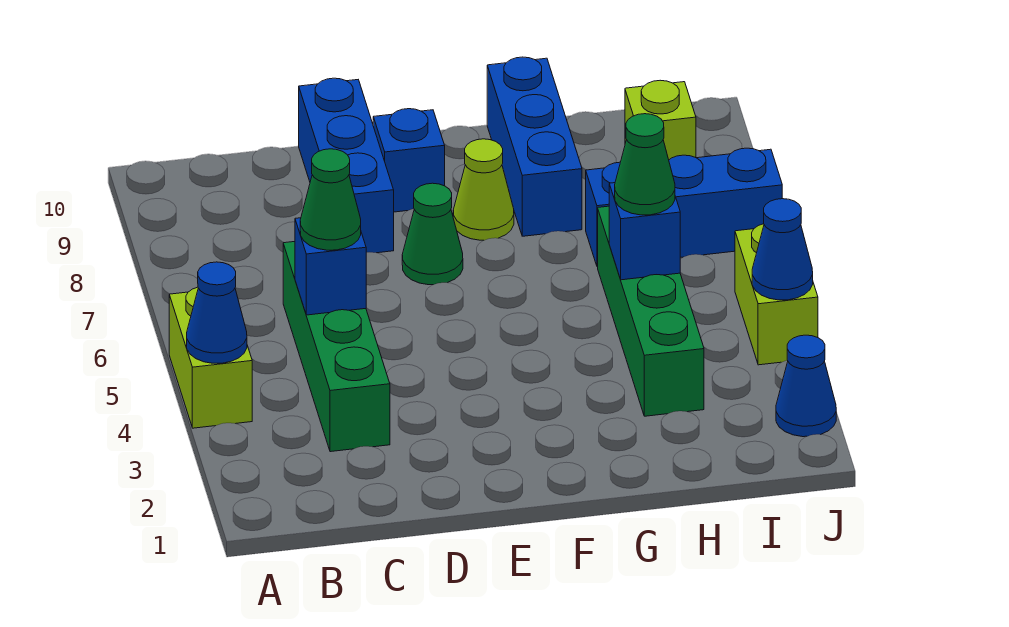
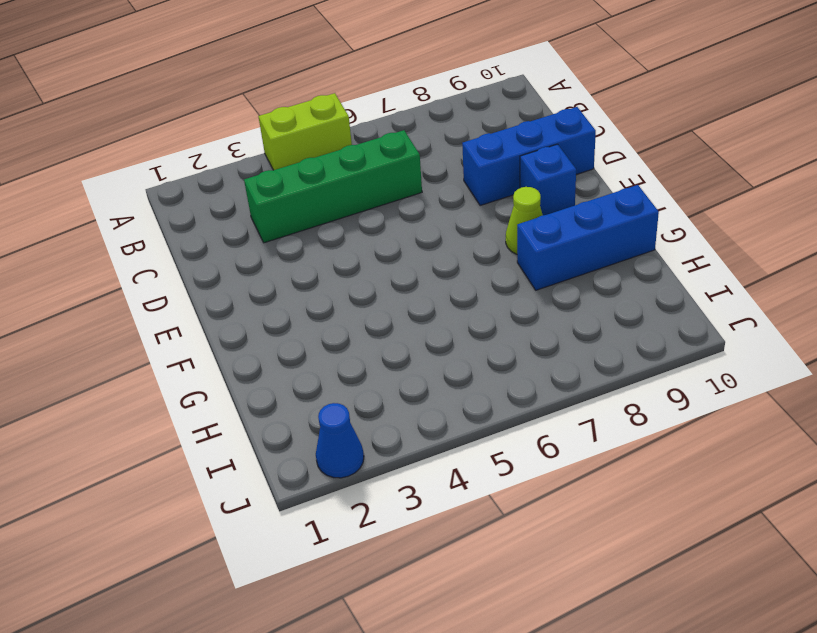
none -> green 1x1 cone [402,183,463,285]
none -> green 1x4 brick [598,206,704,416]
none -> blue 1x3 brick [586,148,782,267]

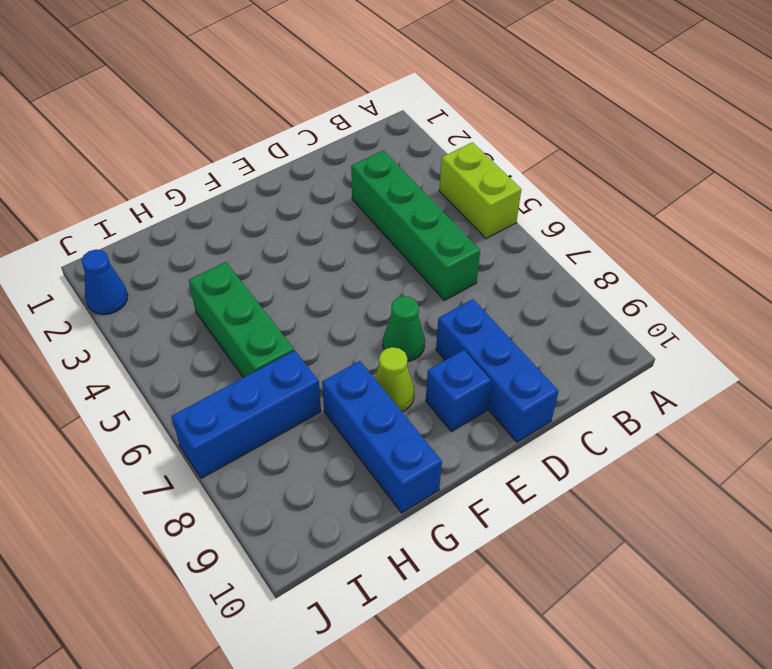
green 1x3 brick [189,262,294,378] -> green 1x4 brick [598,206,704,416]
none -> lime 1x1 brick [625,80,696,160]
none -> lime 1x2 brick [735,224,818,365]
none -> blue 1x1 cone [187,262,247,363]

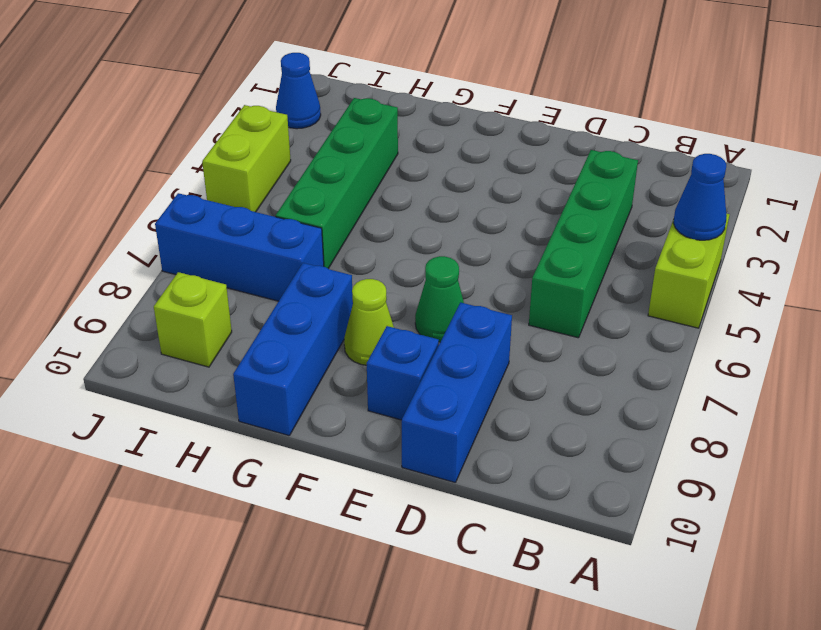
none -> blue 1x1 brick [295,218,366,315]
none -> blue 1x1 brick [609,183,680,280]
none -> blue 1x1 cone [752,199,813,300]

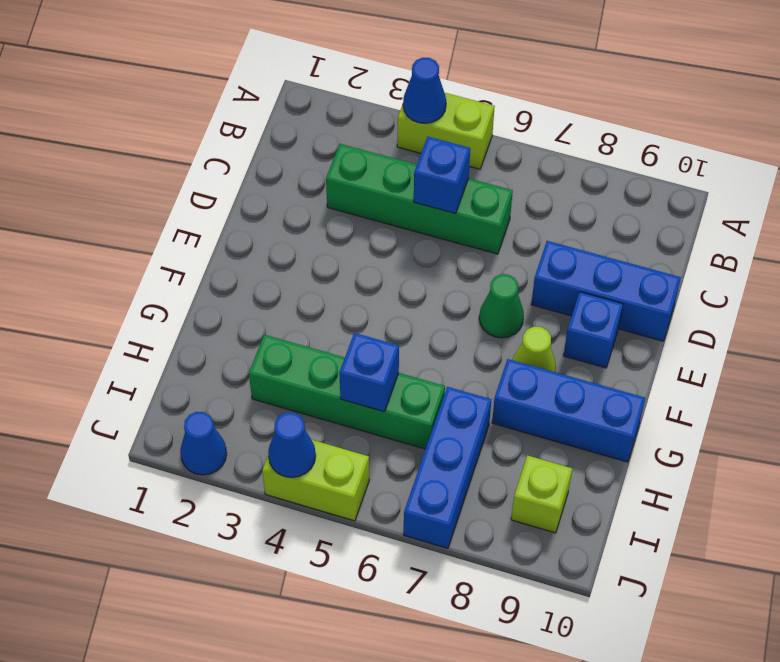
none -> green 1x1 cone [300,149,361,250]
none -> green 1x1 cone [615,114,675,215]

